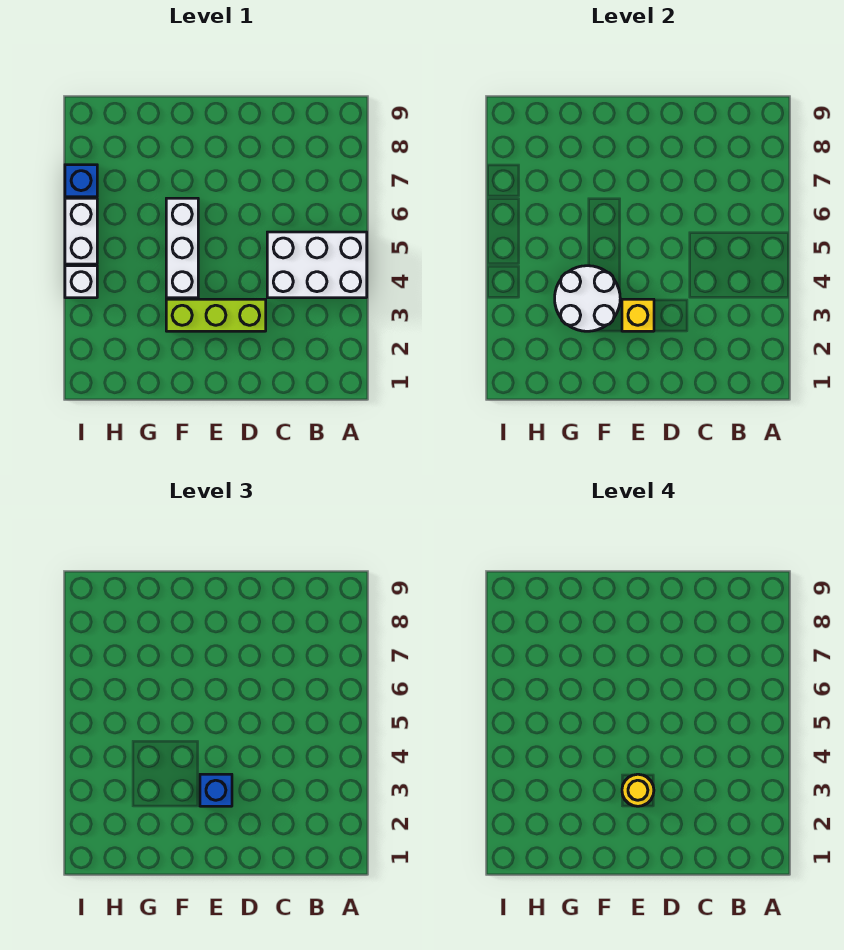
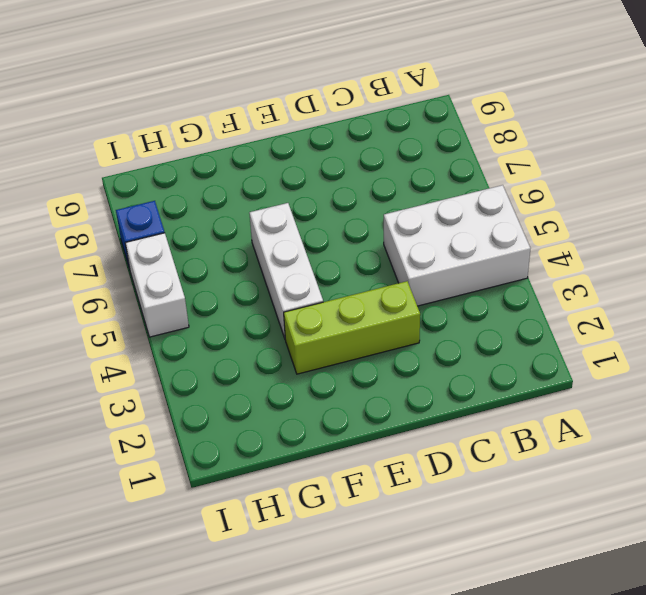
none -> white 1x1 brick [65,266,97,298]
none -> yellow 1x1 brick [622,299,654,331]

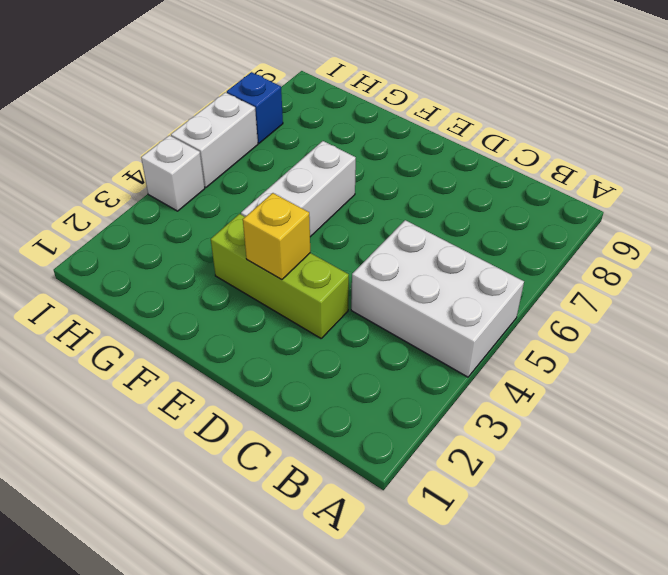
none -> white 2x2 round brick [555,266,620,331]
none -> blue 1x1 brick [200,774,232,806]

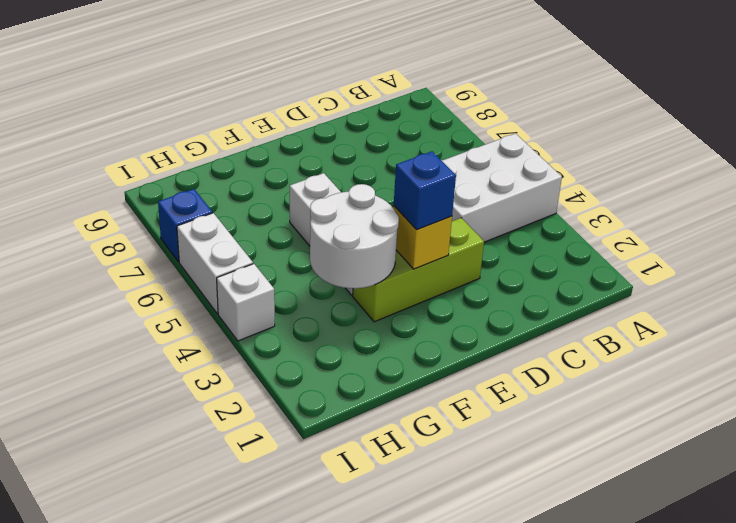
none -> yellow 1x1 round brick [622,774,654,806]

